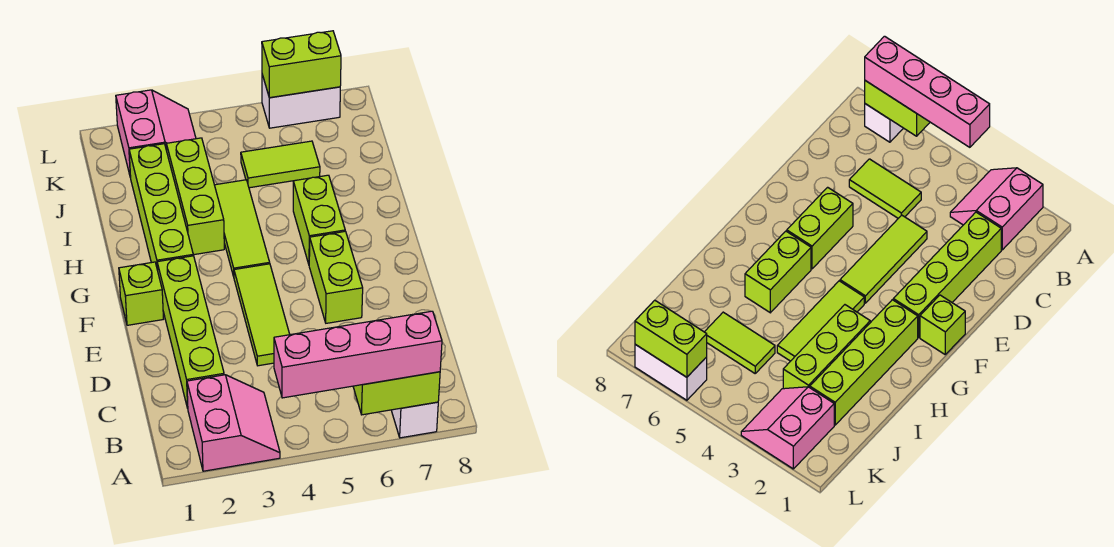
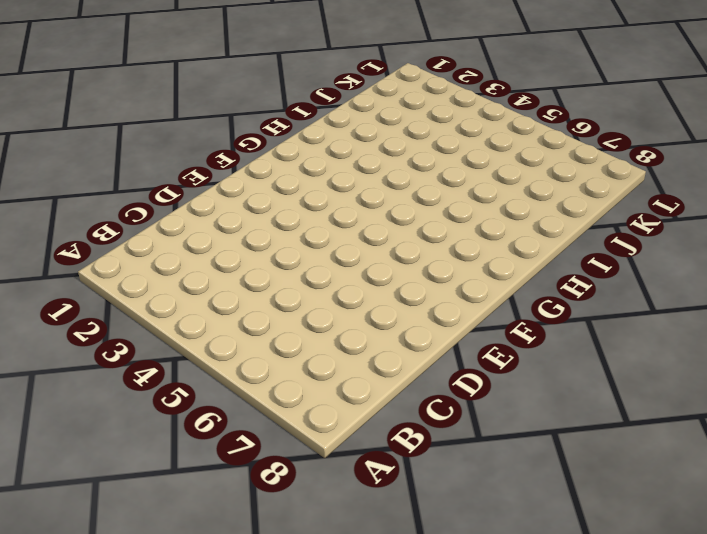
none -> pink 2x2 slope [187,375,280,471]
none -> white 1x1 brick [391,402,438,438]
none -> lime 1x4 brick [157,256,224,408]

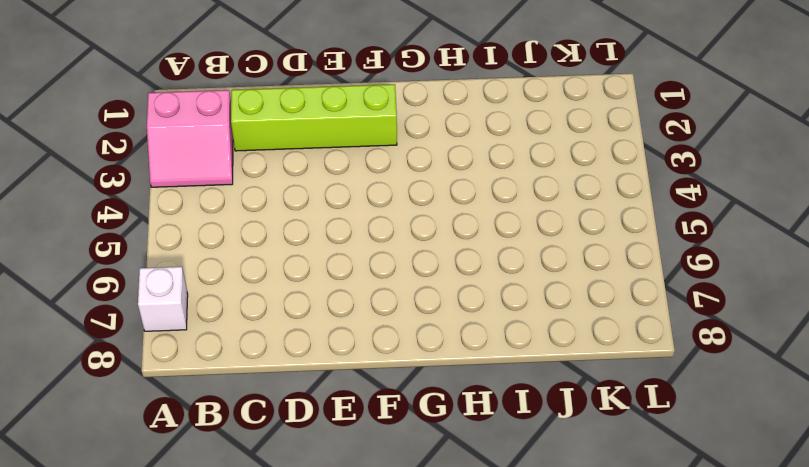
none -> lime 1x2 tile [849,159,921,218]
none -> lime 1x3 tile [234,264,290,366]
none -> lime 1x2 brick [309,231,363,323]

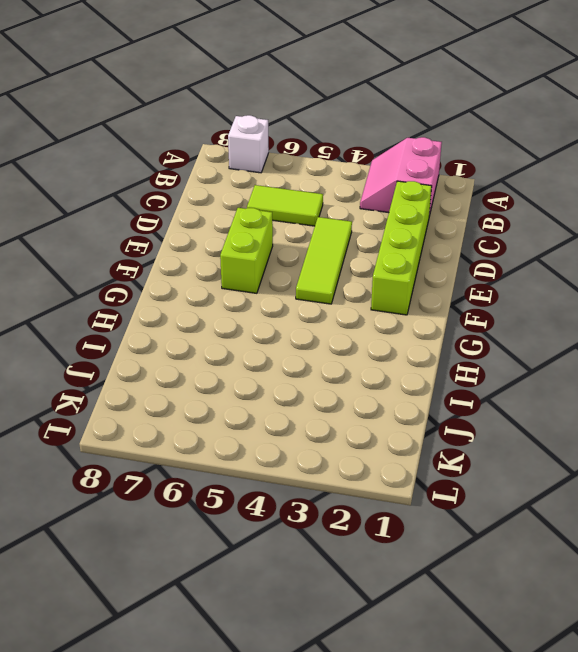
none -> lime 1x1 brick [119,262,163,325]
none -> lime 1x4 brick [129,144,193,270]
none -> lime 1x3 tile [215,180,270,276]

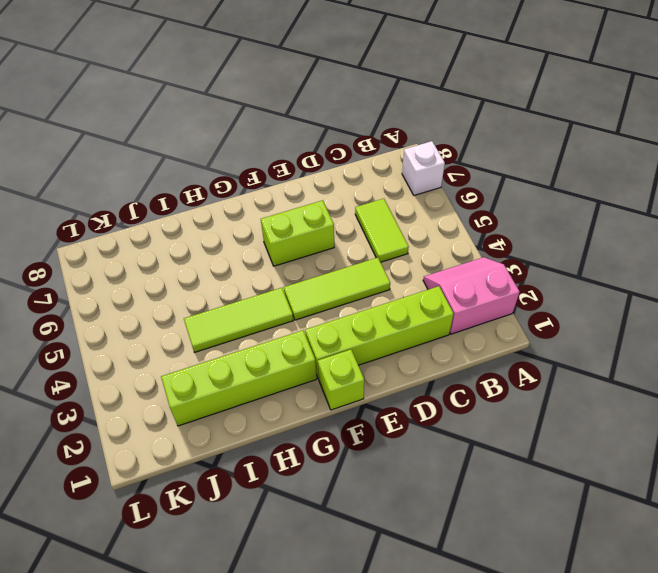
none -> lime 1x2 brick [293,175,345,264]
none -> lime 1x3 brick [166,138,224,255]
none -> lime 1x2 tile [241,141,320,188]

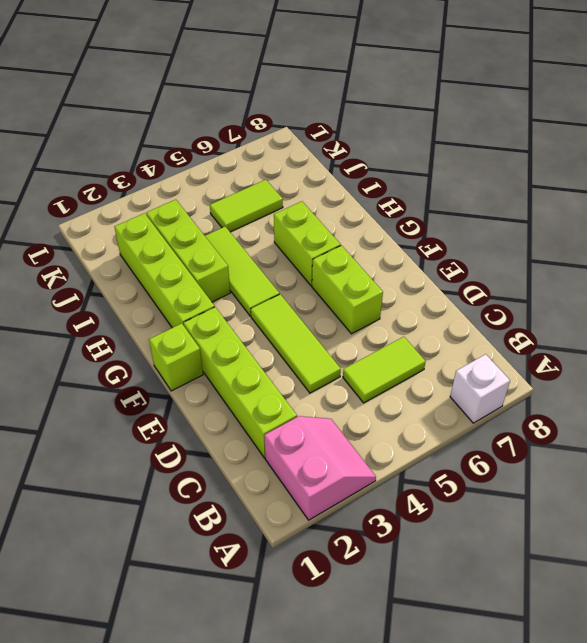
none -> pink 2x2 slope [116,90,196,178]
none -> white 1x2 brick [262,75,340,128]
none -> lime 1x2 brick [353,372,440,415]

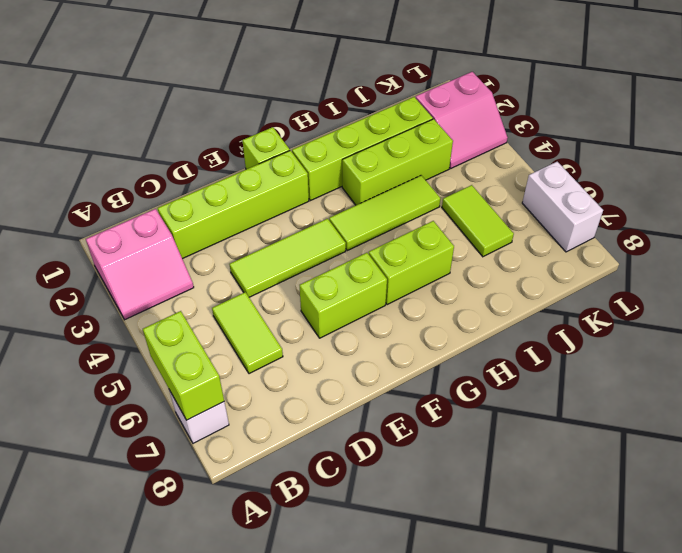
none -> lime 1x2 brick [262,31,341,98]
none -> pink 1x4 brick [274,311,442,398]

